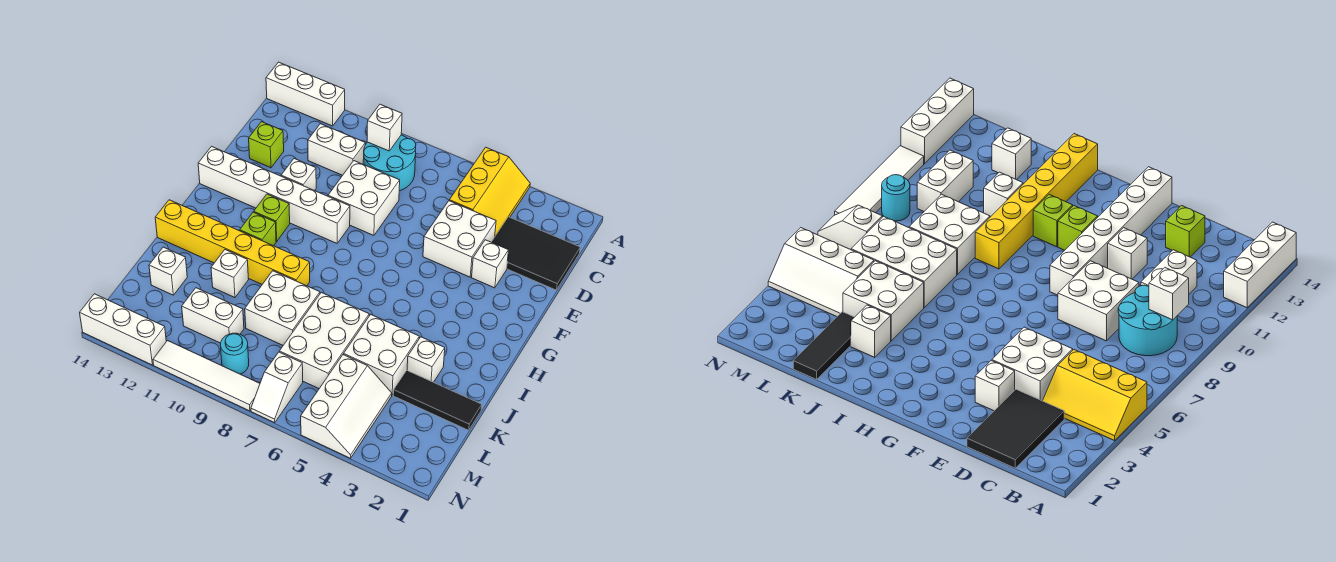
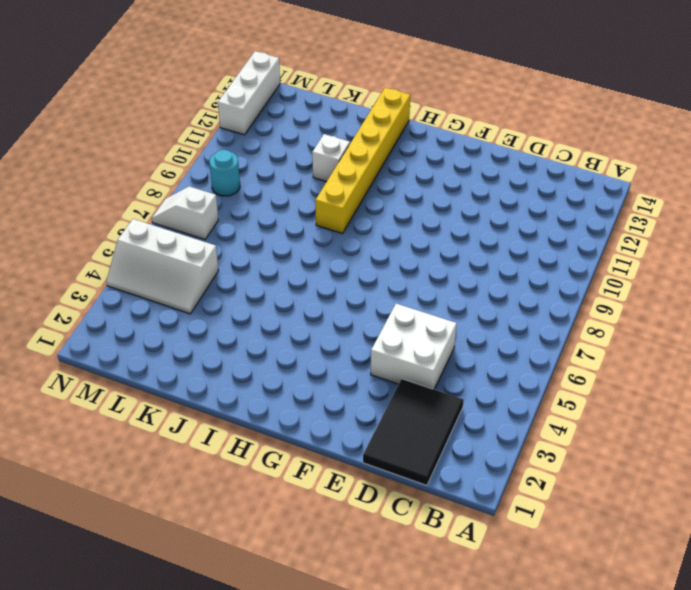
none -> yellow 2x3 slope [449,147,530,236]
none -> white 1x3 brick [266,62,345,126]
none -> cyan 2x2 round brick [363,135,416,191]

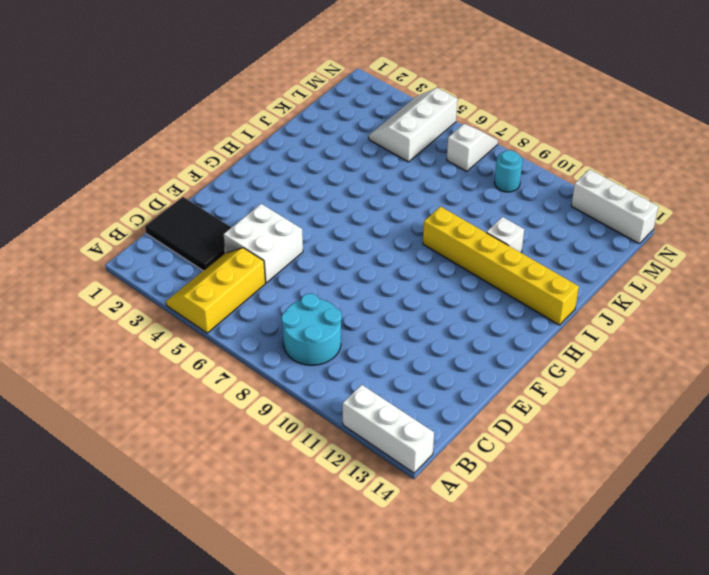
none -> white 1x2 brick [308,124,365,175]
none -> white 2x2 brick [328,161,400,235]
none -> lime 1x1 brick [249,122,284,168]

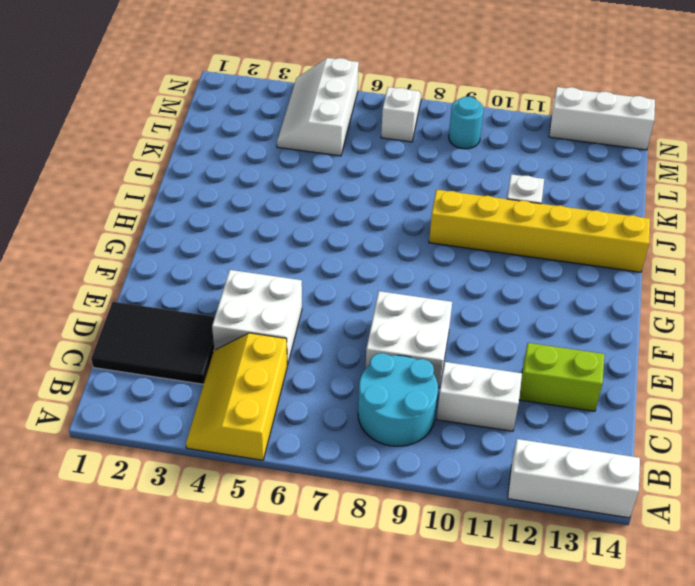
lime 1x2 brick [519,343,604,411] -> lime 1x1 brick [249,122,284,168]
none -> white 1x1 brick [471,240,509,288]
none -> white 1x1 brick [281,159,316,191]
none -> white 1x6 brick [198,146,350,243]

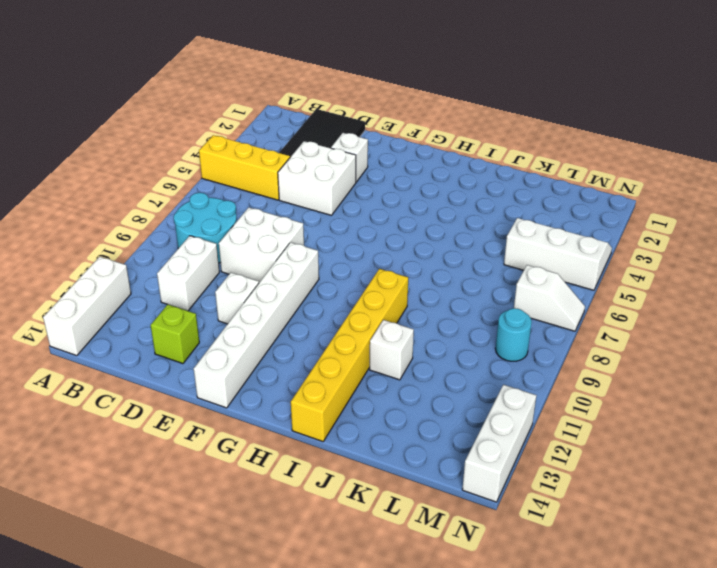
none -> lime 1x1 brick [254,194,290,241]
none -> lime 1x1 brick [240,212,276,246]
none -> white 1x1 brick [407,337,445,382]

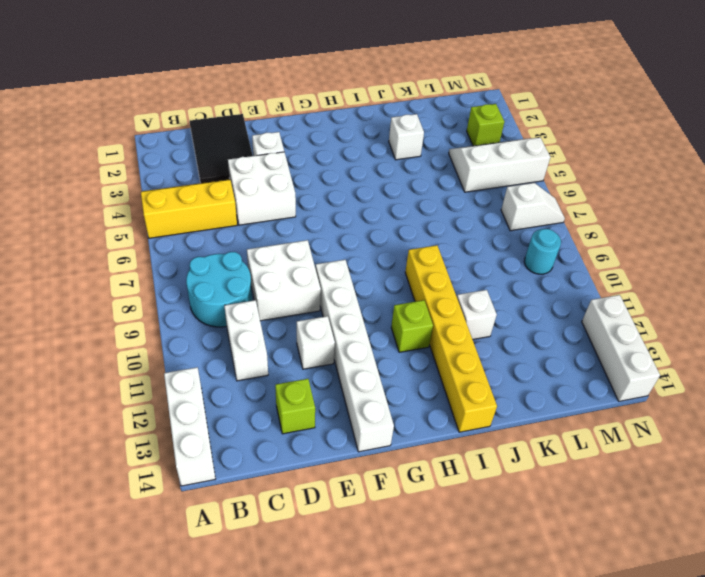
lime 1x1 brick [467,104,505,146] -> lime 1x1 brick moved to [254,194,290,241]
none -> white 2x2 brick [344,314,419,395]
none -> white 2x3 brick [279,292,369,388]
none -> white 2x2 brick [245,271,320,345]

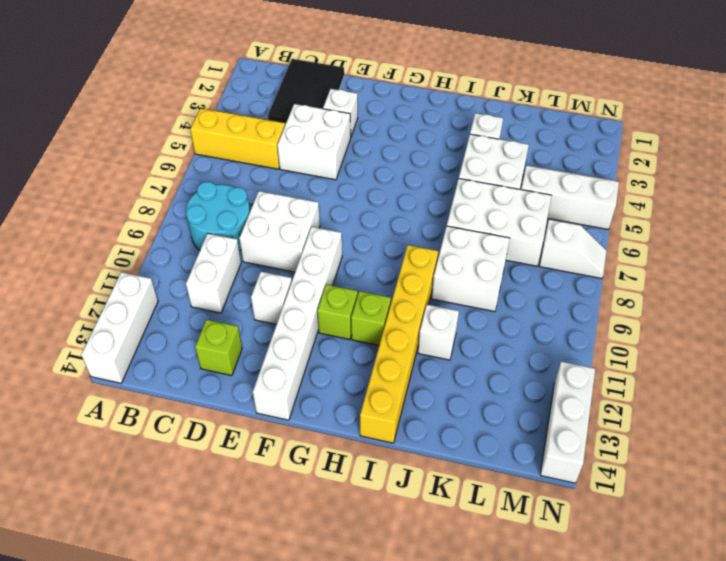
none -> black 1x3 tile [393,371,482,430]
none -> white 1x1 brick [149,247,187,295]
none -> white 1x2 brick [182,288,244,343]

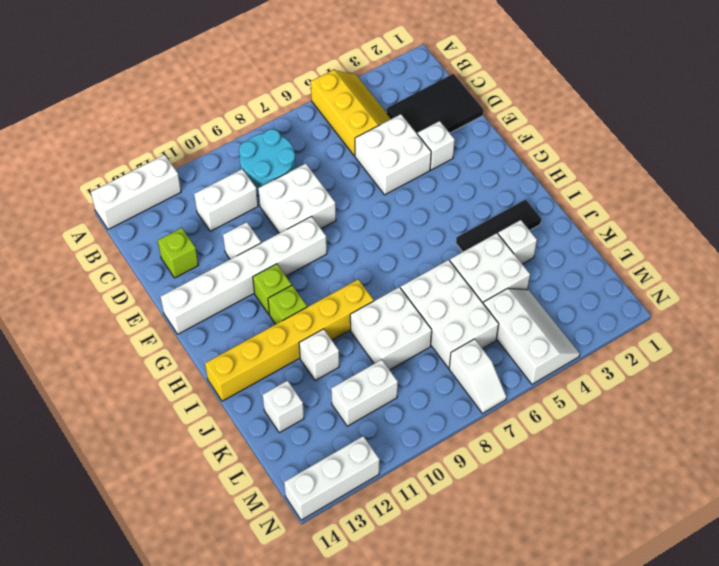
black 1x3 tile [456,200,541,252] -> black 1x3 tile moved to [393,371,482,430]
none -> cyan 1x1 round brick [220,333,249,374]
none -> white 1x4 tile [153,341,260,411]
none -> white 1x1 brick [367,104,402,151]

